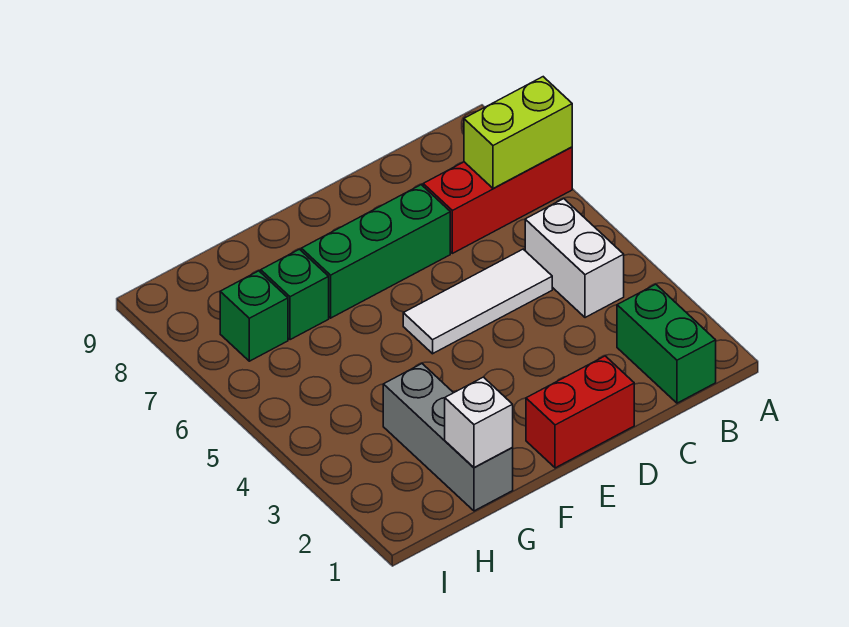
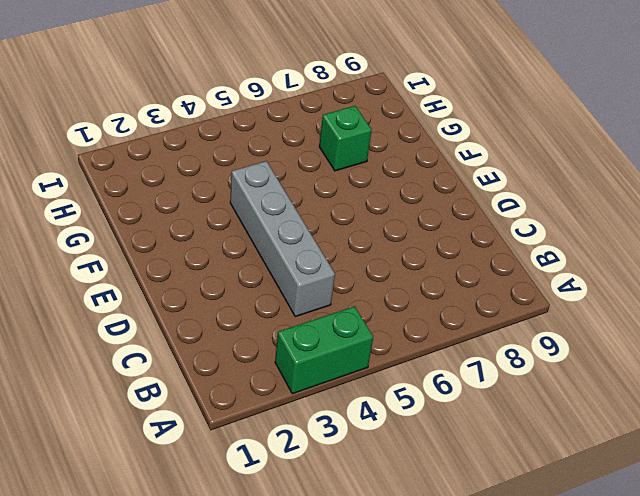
green 1x2 brick [275,306,373,394] -> green 1x2 brick moved to [617,284,716,403]
grey 1x4 brick [230,161,335,316] -> none
none -> red 1x3 brick [423,147,572,253]
none -> white 1x2 brick [525,199,624,318]

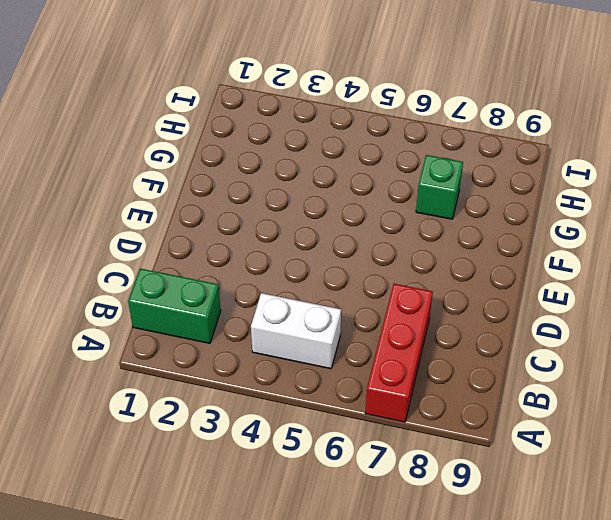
none -> white 1x3 tile [403,249,552,354]
none -> red 1x2 brick [526,356,634,468]

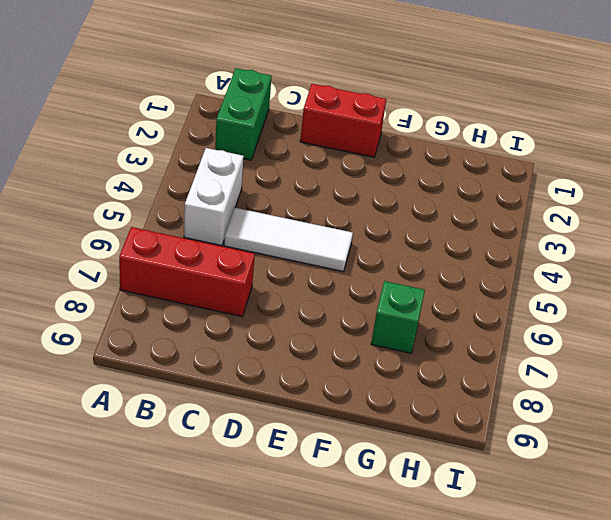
none -> green 1x3 brick [301,185,450,318]
none -> grey 1x3 brick [383,364,513,511]

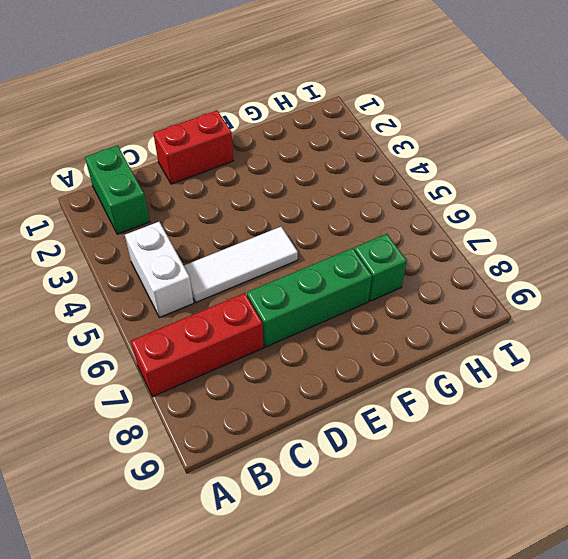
none -> grey 1x3 brick [383,364,513,511]
none -> green 1x1 brick [220,271,288,361]

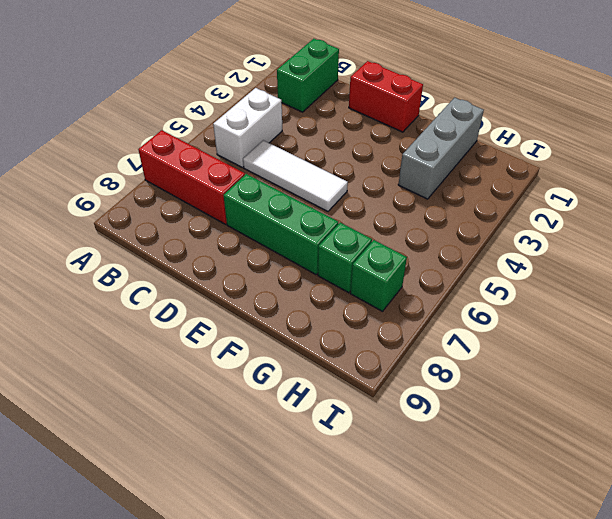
none -> lime 1x2 brick [464,77,572,188]
none -> white 1x1 brick [445,377,513,467]

